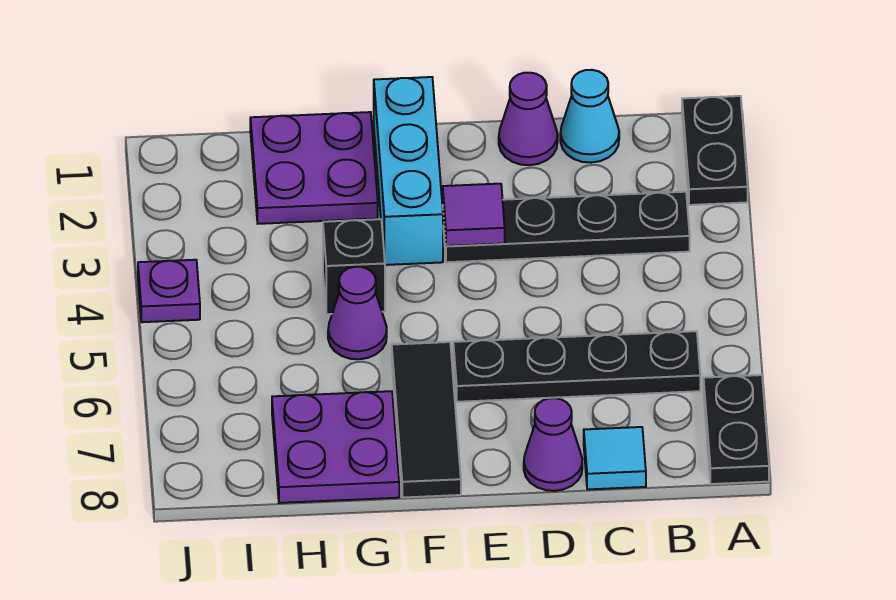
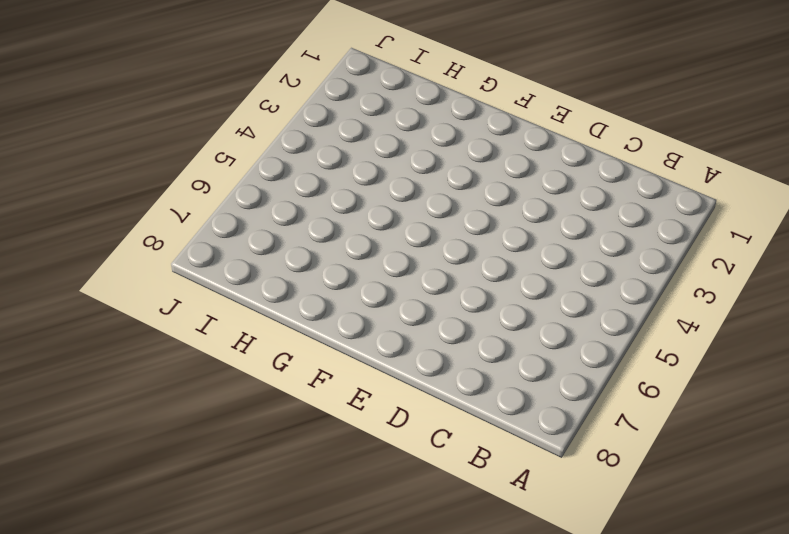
none -> black 1x2 plate [682,96,748,205]
none -> black 1x2 plate [703,375,769,484]
none -> black 1x4 plate [443,192,690,262]

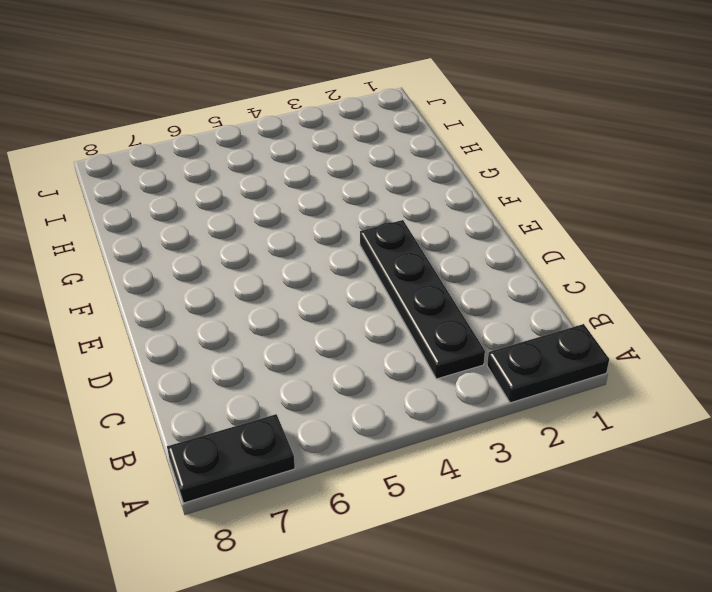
none -> black 1x4 plate [453,331,700,402]
none -> cyan 1x1 cone [560,70,619,163]
none -> cyan 1x1 tile [584,427,646,489]

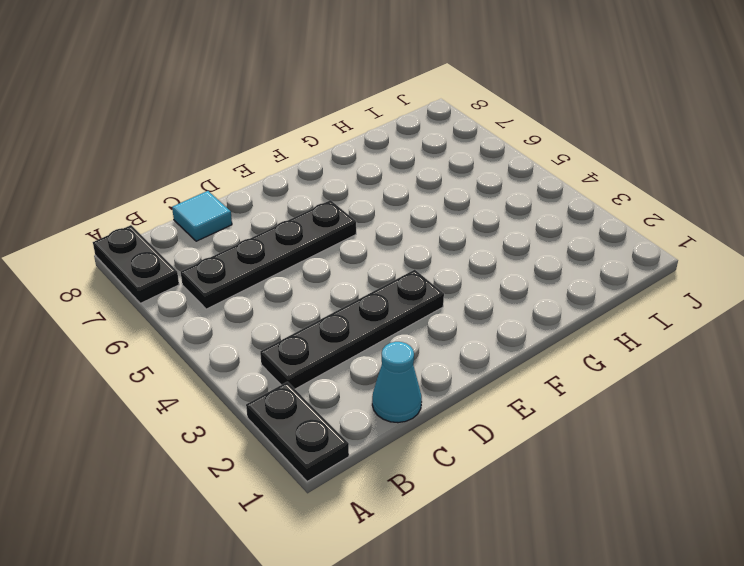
none -> purple 1x1 cone [499,73,558,165]
none -> purple 1x1 cone [524,398,582,491]
none -> cyan 1x3 brick [374,77,443,265]

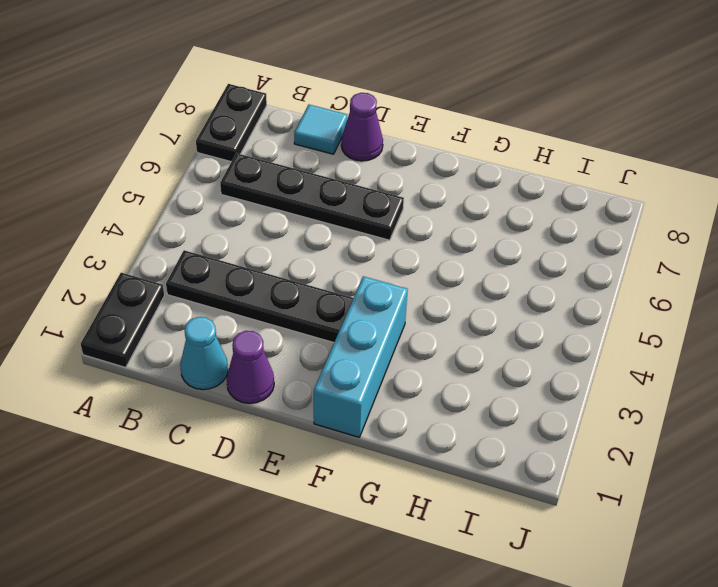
none -> black 1x3 tile [392,342,461,498]
none -> purple 2x2 plate [250,112,378,224]
none -> black 1x1 brick [323,219,385,314]

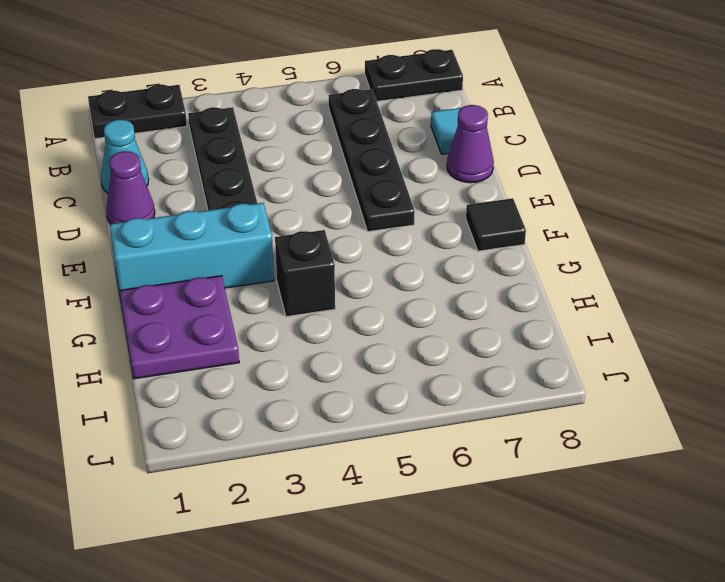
black 1x1 tile [466,198,526,251] -> black 1x3 tile [392,342,461,498]
none -> purple 1x1 cone [328,267,387,359]
none -> purple 2x2 plate [272,391,399,503]
none -> purple 1x1 plate [138,260,200,322]

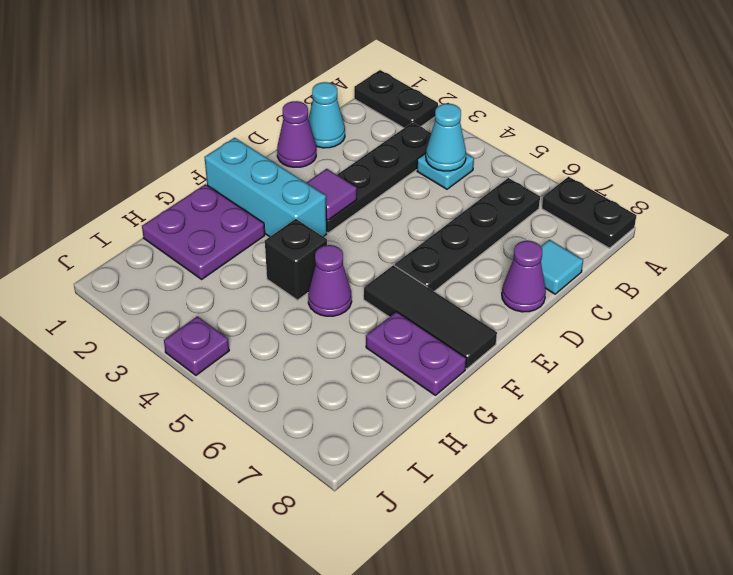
cyan 1x1 plate [417,153,474,189] -> none
cyan 1x1 cone [426,104,466,171] -> none
purple 1x2 plate [366,312,466,395] -> purple 2x2 plate [272,391,399,503]

